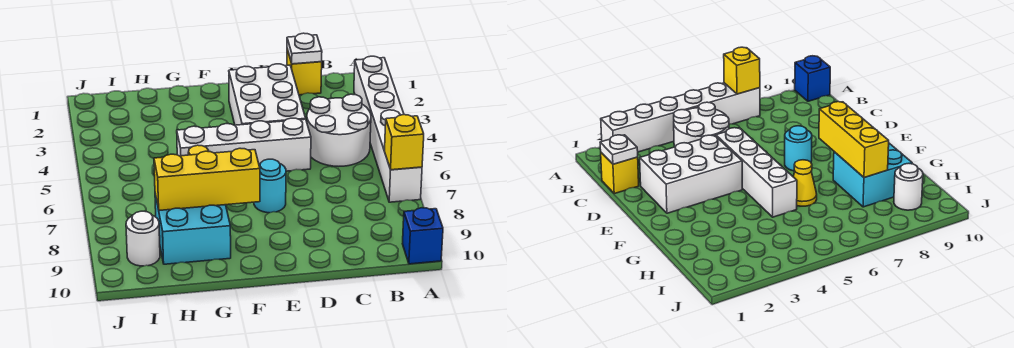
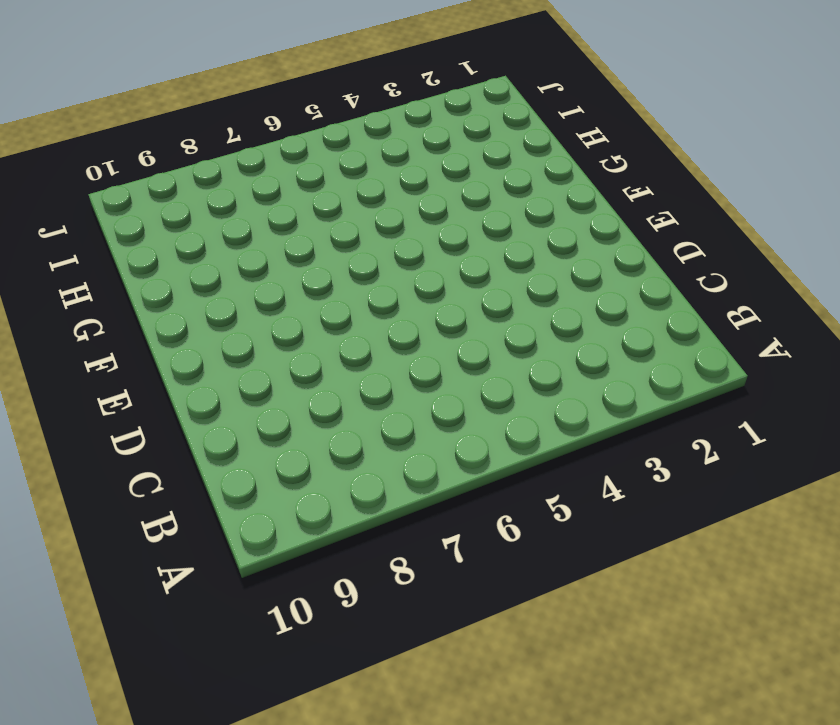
none -> white 1x6 brick [354,56,422,202]
none -> blue 1x1 brick [402,208,443,264]
none -> white 2x2 round brick [307,94,371,166]

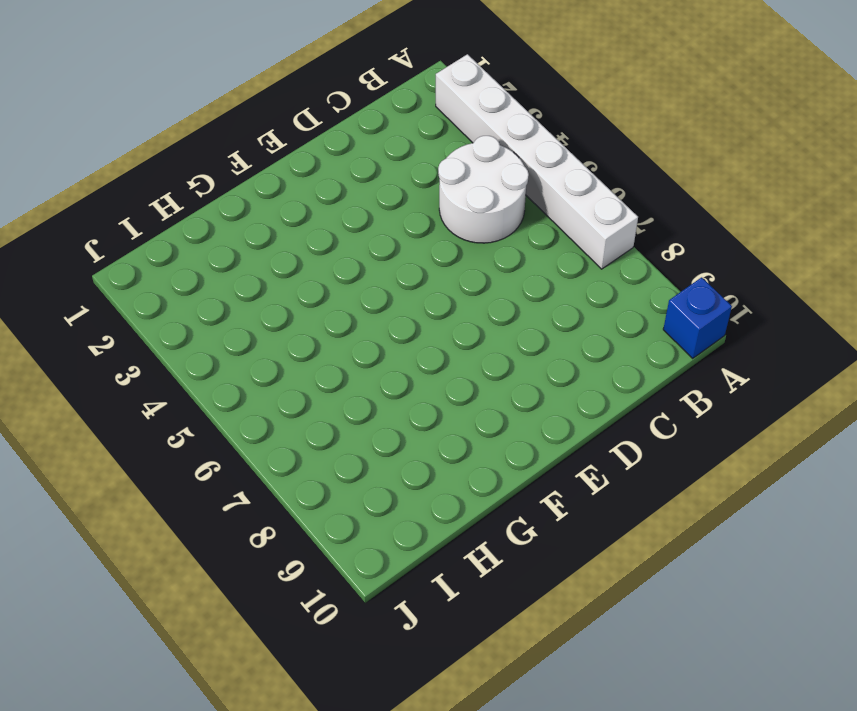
none -> yellow 1x1 brick [287,49,322,95]
none -> white 2x3 brick [229,64,306,125]
none -> white 1x4 brick [177,118,311,171]

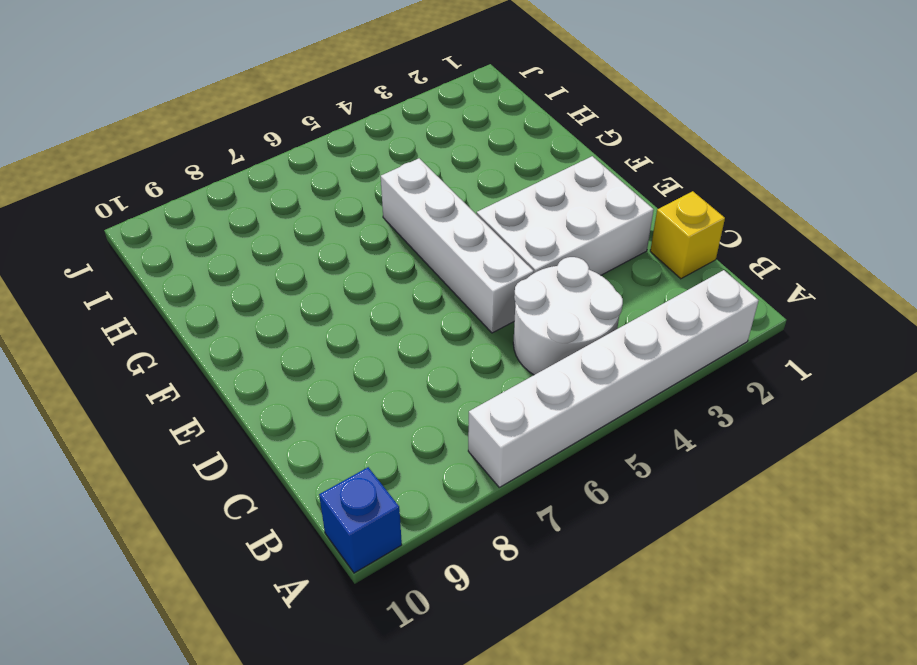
none -> cyan 1x1 round brick [254,159,286,213]
none -> yellow 1x1 cone [793,160,817,206]
none -> cyan 2x2 brick [155,194,231,264]

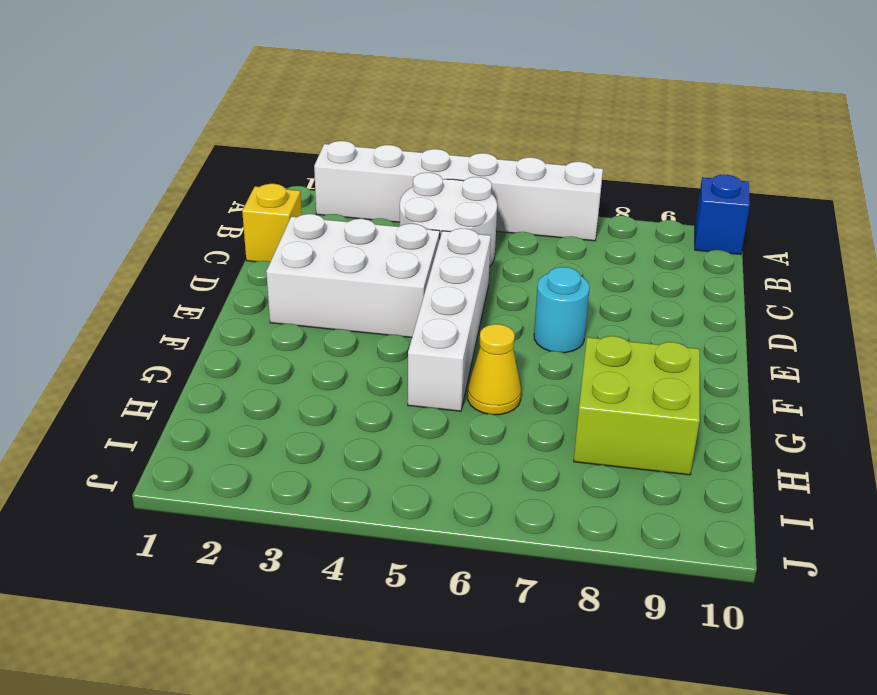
lime 2x2 brick [574,336,700,475] -> cyan 2x2 brick [155,194,231,264]
none -> white 1x1 round brick [126,211,160,266]
none -> yellow 1x1 brick [385,115,424,170]
none -> white 1x1 plate [287,33,322,64]

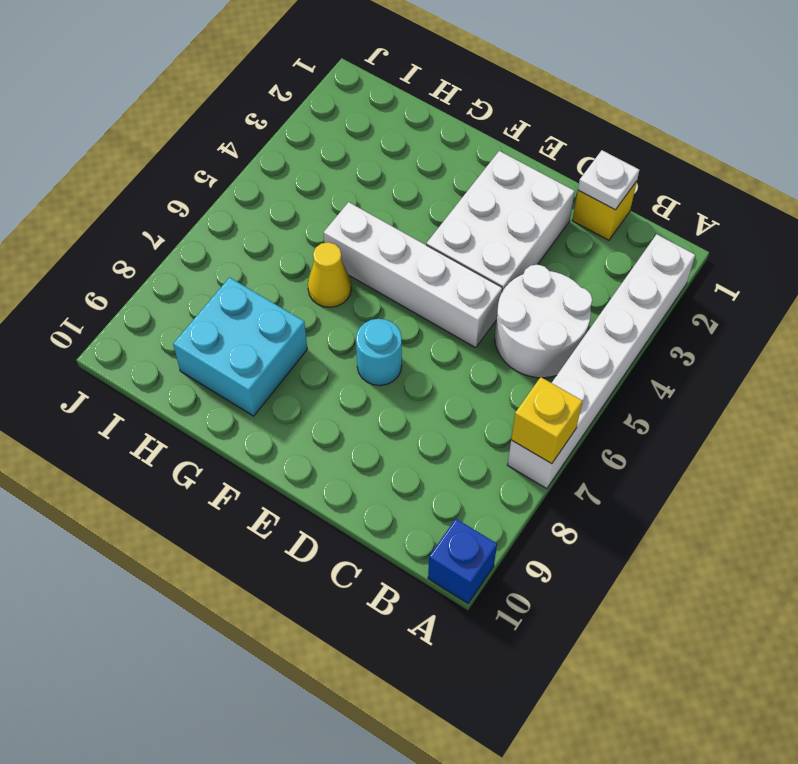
none -> white 1x1 round brick [126,211,160,266]
none -> yellow 1x3 brick [154,148,260,210]

